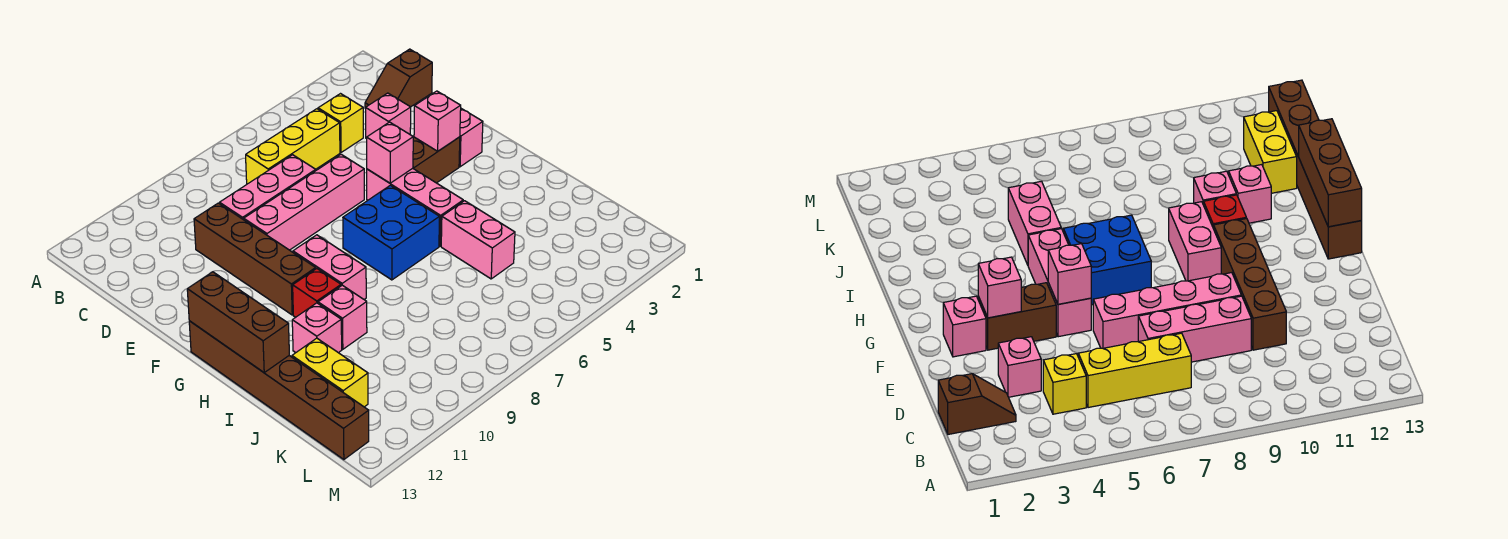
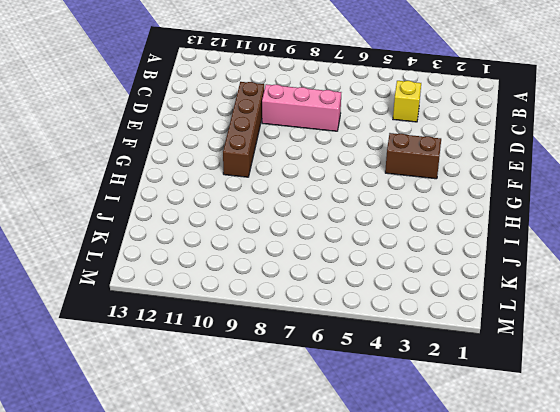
none -> brown 1x2 slope [365,49,432,109]
none -> yellow 1x3 brick [246,109,340,184]
none -> pink 1x1 brick [366,93,411,139]

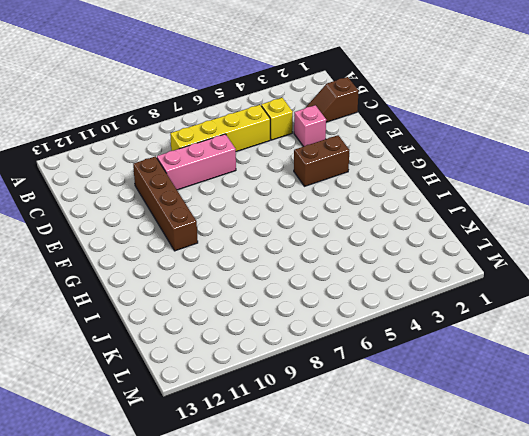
yellow 1x4 brick [170,105,270,152] -> yellow 1x3 brick [246,109,340,184]
none -> pink 1x4 brick [244,154,364,250]
none -> pink 1x1 brick [459,109,483,167]
none -> pink 1x3 brick [367,168,463,246]

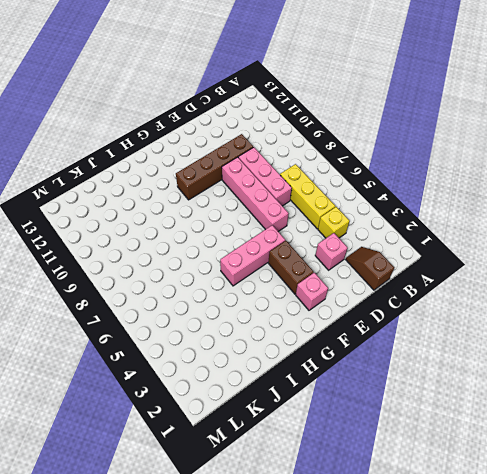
none -> blue 2x2 brick [343,185,440,280]
none -> pink 1x2 brick [293,235,366,299]
none -> brown 1x6 brick [189,321,369,460]

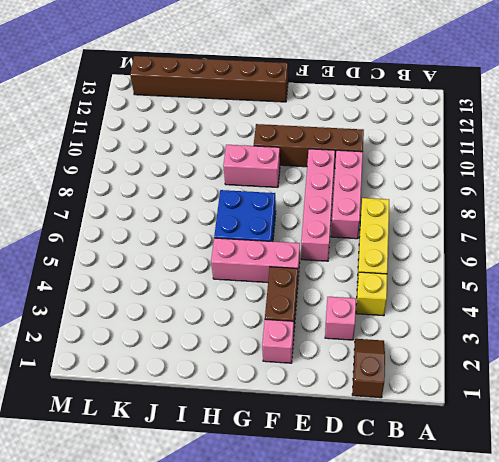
none -> red 1x1 brick [293,269,341,317]
none -> pink 1x2 brick [441,201,515,279]
none -> pink 1x1 brick [318,285,367,349]

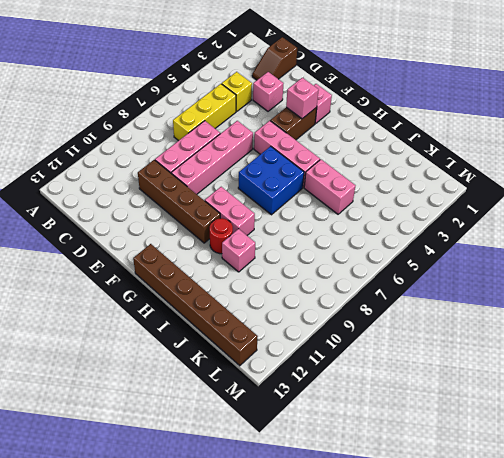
red 1x1 round brick [210,218,233,254] -> red 1x1 brick [293,269,341,317]
none -> pink 1x1 brick [292,303,342,353]
none -> yellow 1x2 brick [292,338,368,407]
none -> pink 1x1 brick [367,122,413,183]

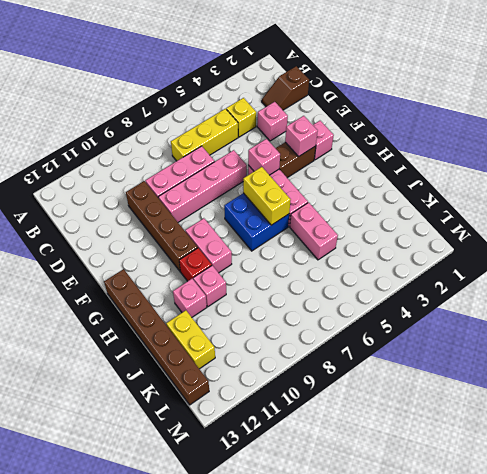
yellow 1x2 brick [243,167,291,225] -> none
none -> brown 1x3 brick [187,272,289,372]

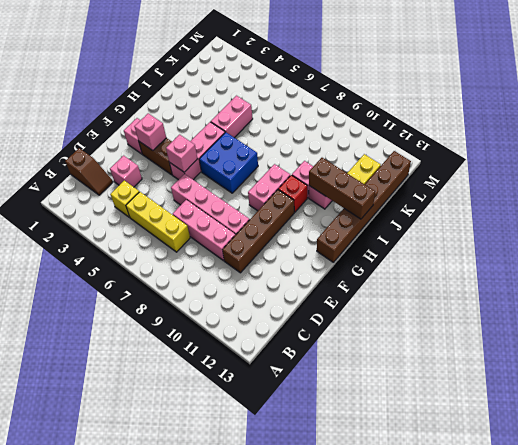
brown 1x3 brick [309,158,375,219] -> brown 1x3 brick turned to [187,272,289,372]

